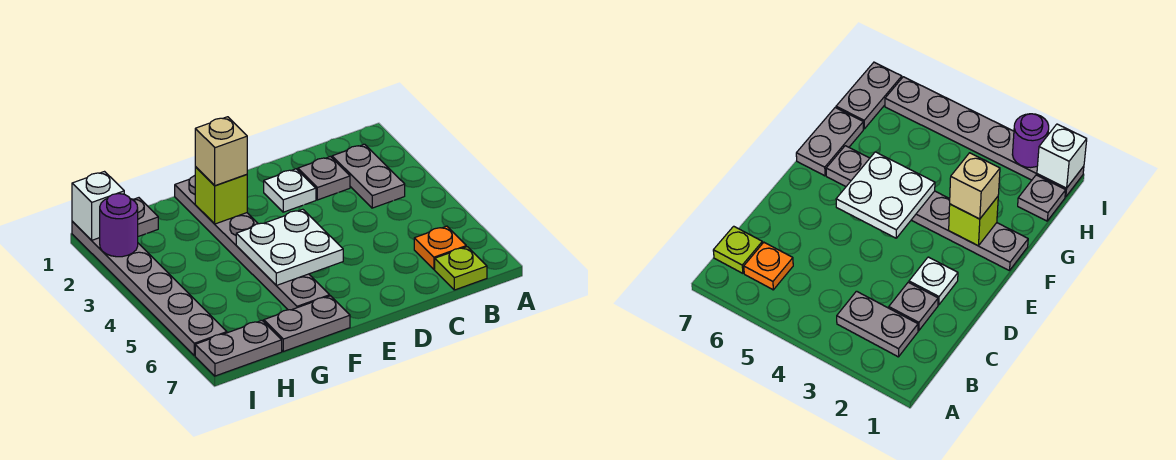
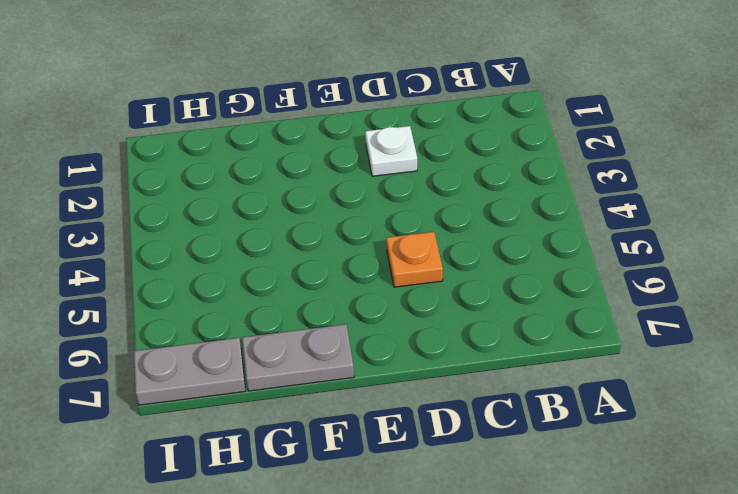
orange 1x1 plate [386,232,443,287] -> orange 1x1 plate moved to [414,226,466,269]
none -> grey 1x2 plate [332,144,405,208]
none -> lime 1x1 plate [435,247,487,290]
none -> grey 1x1 plate [298,157,350,200]

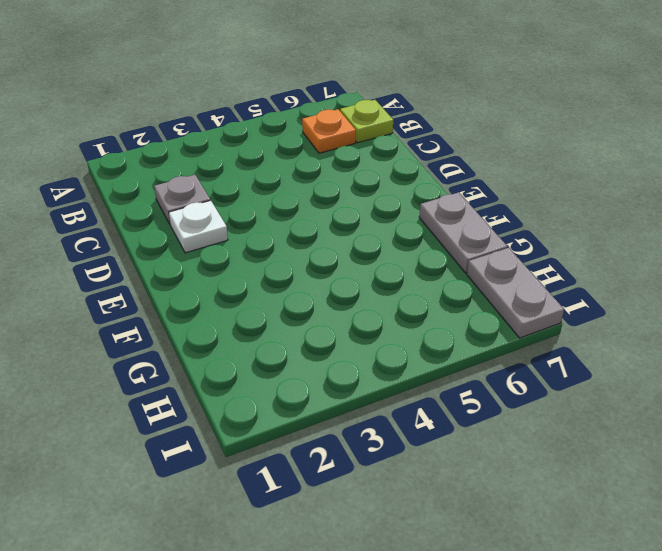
none -> grey 1x2 plate [332,144,405,208]
none -> grey 1x6 plate [175,176,330,310]
none -> grey 1x1 plate [132,198,158,236]

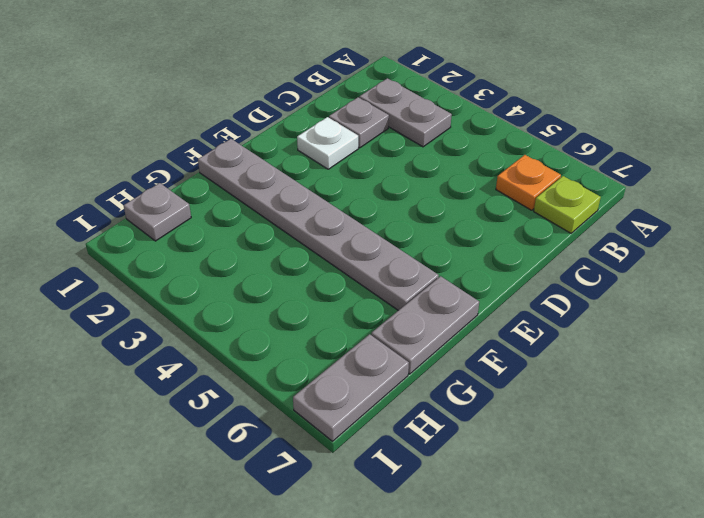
none -> grey 1x6 plate [72,222,227,356]
none -> white 2x2 plate [236,209,343,285]
none -> lime 1x1 brick [195,167,247,224]

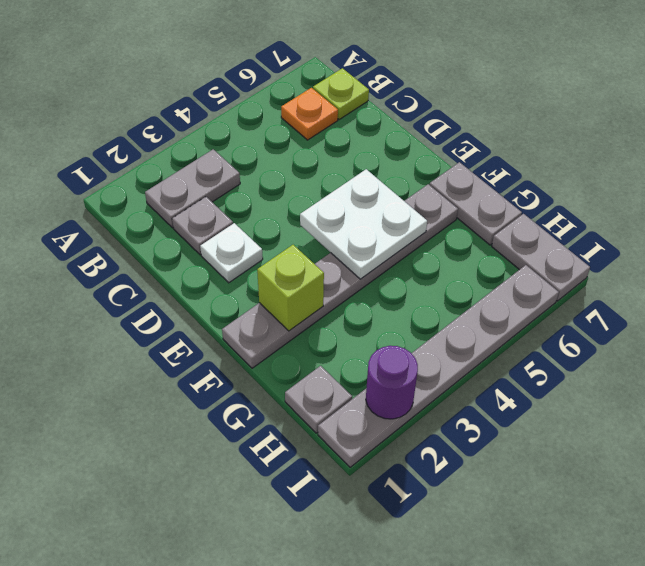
none -> white 1x1 brick [72,172,124,240]
none -> tan 1x1 brick [195,117,247,186]

